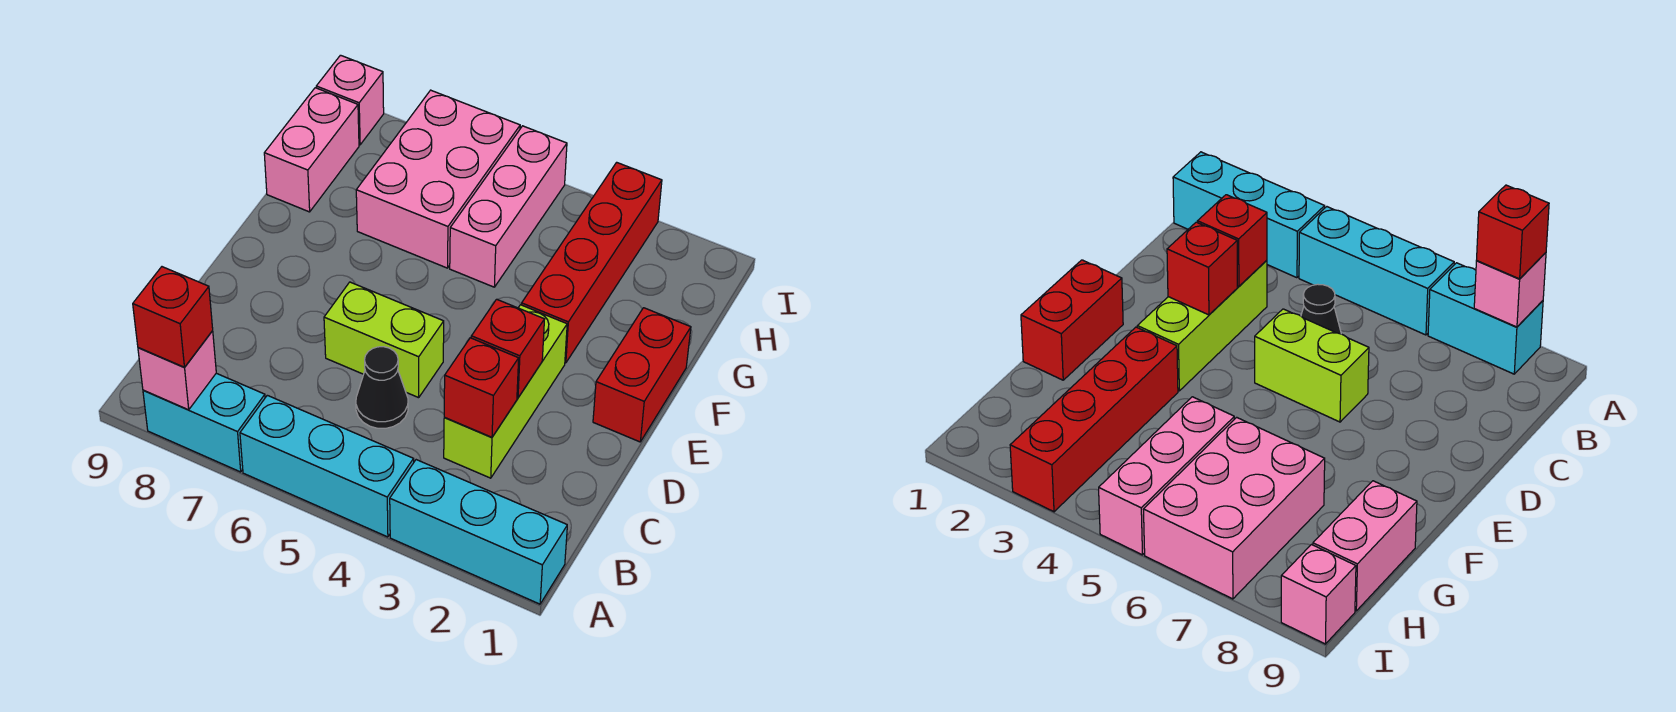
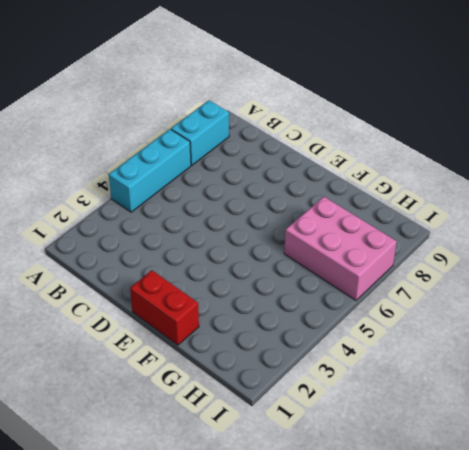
none -> cyan 1x3 brick [390,460,567,604]
none -> lime 1x3 brick [444,305,567,478]
none -> black 1x1 cone [356,347,408,428]

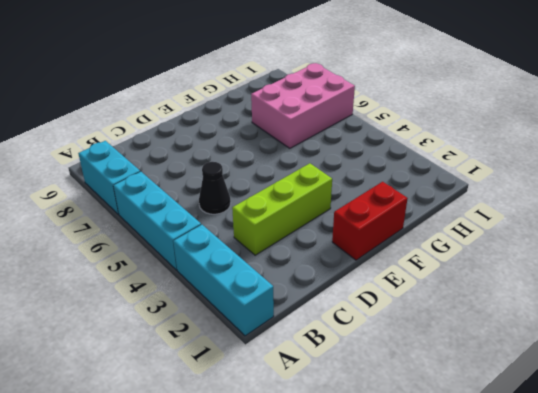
none -> lime 1x2 brick [324,282,444,398]
none -> red 1x4 brick [522,162,662,363]
none -> pink 1x3 brick [450,126,567,287]

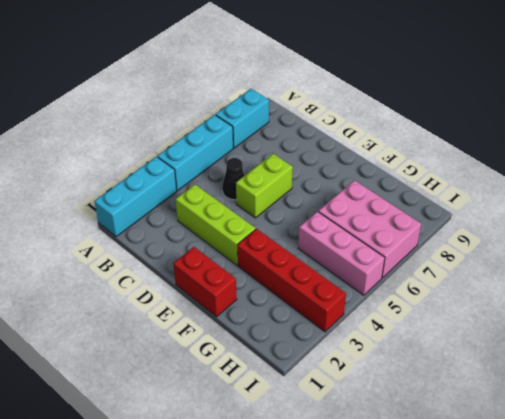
none -> pink 1x2 brick [264,88,359,212]
none -> pink 1x1 brick [316,55,384,145]
none -> pink 1x1 brick [138,331,216,410]

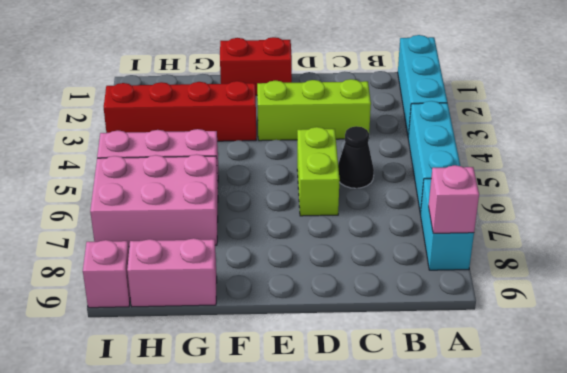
none -> red 1x1 brick [444,338,519,437]
none -> red 1x1 brick [471,299,545,398]
none -> red 1x1 brick [133,267,213,367]

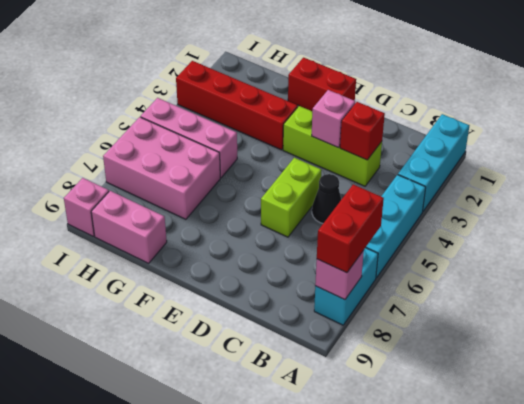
red 1x2 brick [317,184,384,273] -> red 1x1 brick [133,267,213,367]
pink 1x1 brick [312,90,355,147] -> red 1x1 brick [471,299,545,398]

